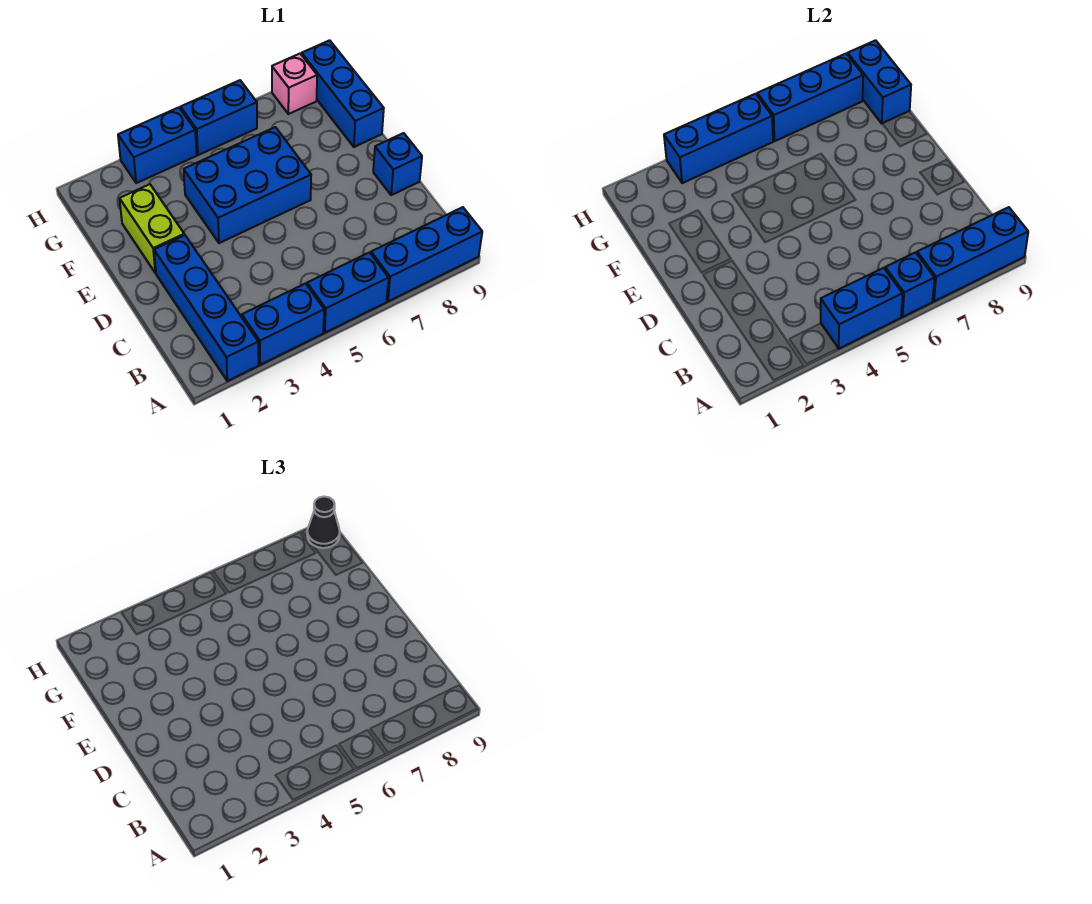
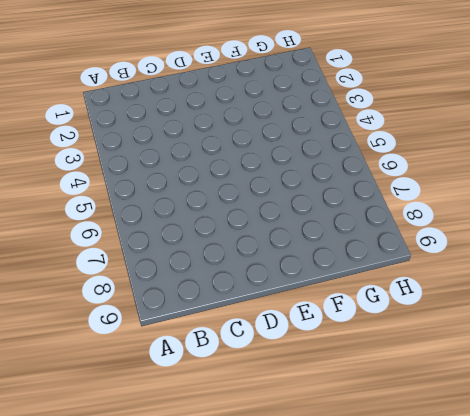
none -> blue 1x4 brick [154,235,259,381]
none -> blue 1x2 brick [242,284,324,365]
none -> blue 1x2 brick [307,253,389,333]

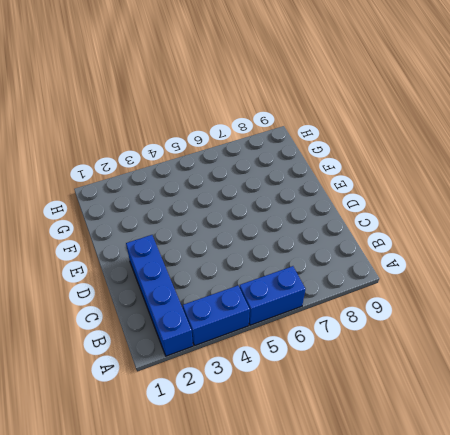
none -> blue 1x3 brick [371,207,482,301]
none -> blue 1x1 brick [373,133,422,195]
none -> lime 1x2 brick [120,184,184,273]

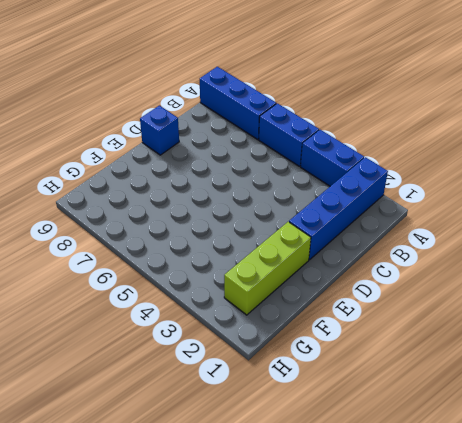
lime 1x3 brick [224,222,311,315] -> lime 1x2 brick [120,184,184,273]
none -> blue 2x3 brick [184,127,311,243]
none -> blue 1x3 brick [302,40,384,147]
none -> blue 1x2 brick [118,107,197,183]

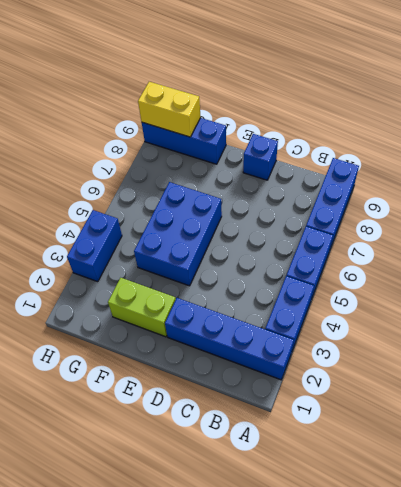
yellow 1x2 brick [138,82,201,137] -> blue 1x2 brick [848,40,911,123]
none -> blue 1x2 brick [181,80,257,155]
none -> pink 1x1 brick [272,54,317,114]
none -> blue 1x2 brick [821,268,903,348]

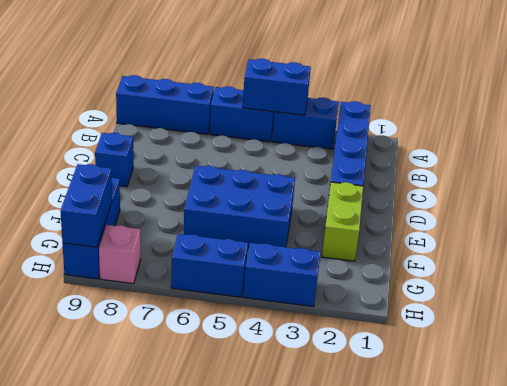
none -> blue 1x1 brick [885,253,935,317]
none -> blue 1x3 brick [917,207,1028,301]
none -> blue 1x3 brick [664,94,773,183]

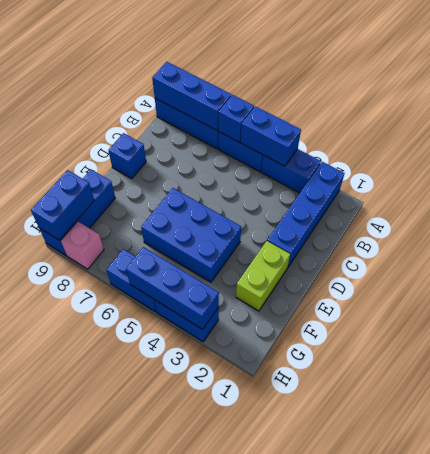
none -> blue 1x3 brick [757,54,863,141]
none -> black 1x1 cone [307,497,340,548]

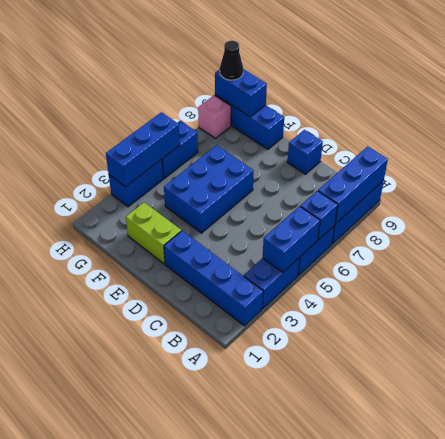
none -> blue 1x3 brick [757,54,863,141]

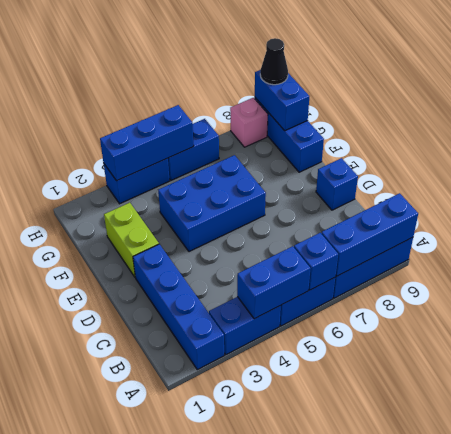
none -> blue 1x3 brick [757,54,863,141]

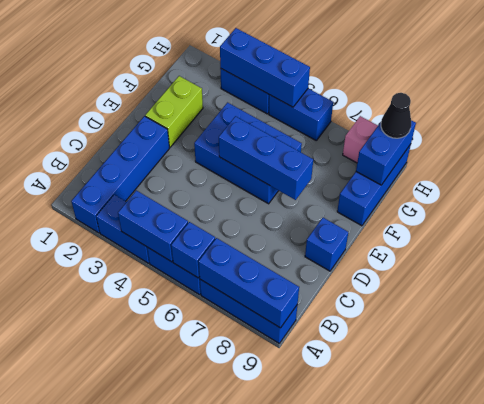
blue 1x3 brick [219,116,313,200] -> blue 1x3 brick moved to [757,54,863,141]

